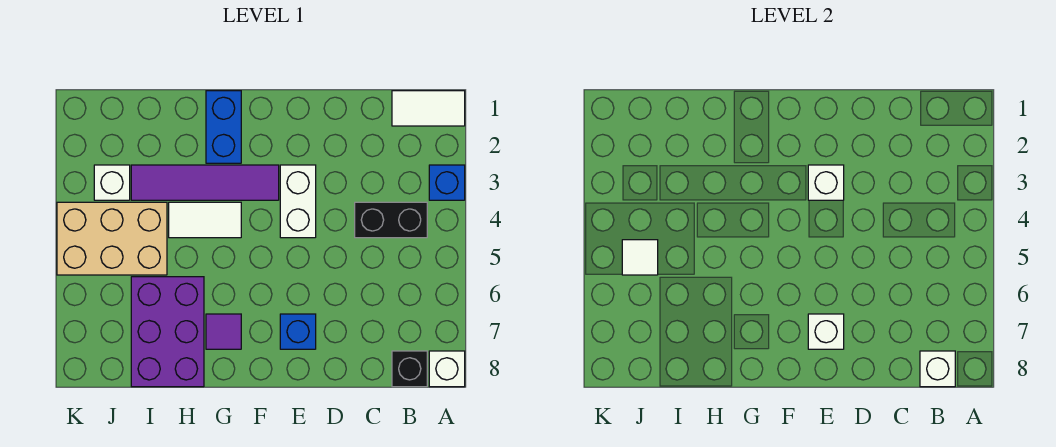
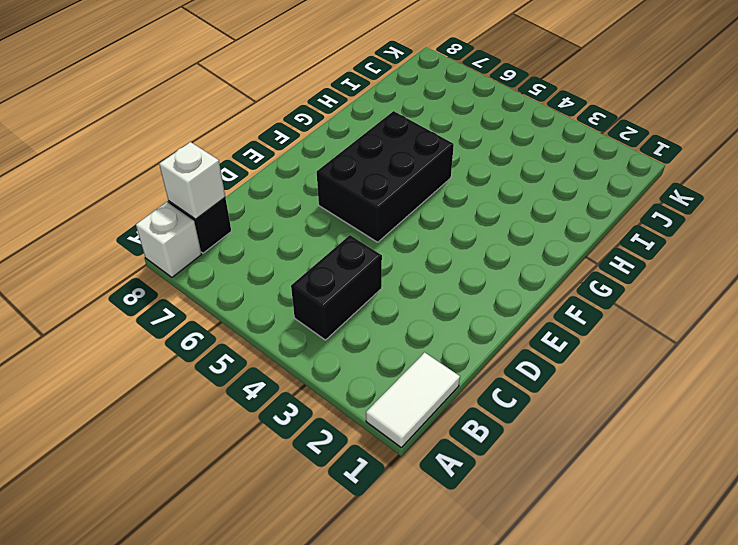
black 2x3 brick [317,111,454,242] -> none
none -> blue 1x1 brick [429,165,465,200]
none -> white 1x2 brick [280,165,316,238]
none -> blue 1x1 brick [280,314,316,349]

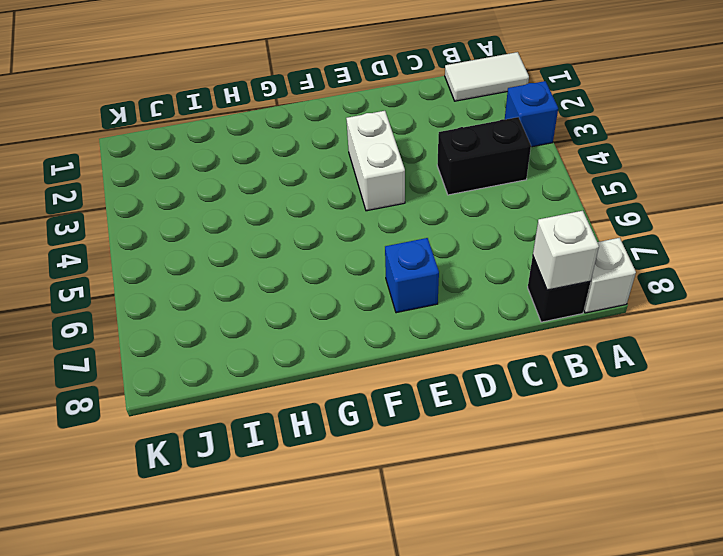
none -> purple 1x4 tile [131,165,279,200]
none -> blue 1x2 brick [206,91,241,163]
none -> white 1x2 tile [169,202,241,238]

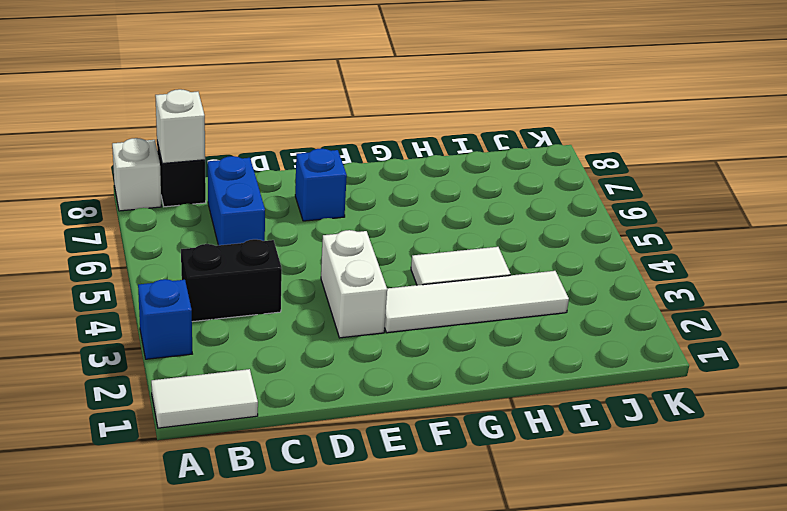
blue 1x2 brick [208,156,265,245] -> blue 1x2 brick moved to [206,91,241,163]
white 1x4 tile [385,271,569,333] -> purple 1x4 tile [131,165,279,200]
none -> purple 1x1 tile [206,314,241,349]
none -> purple 2x3 brick [131,277,204,387]
none -> tan 2x3 brick [57,202,167,275]

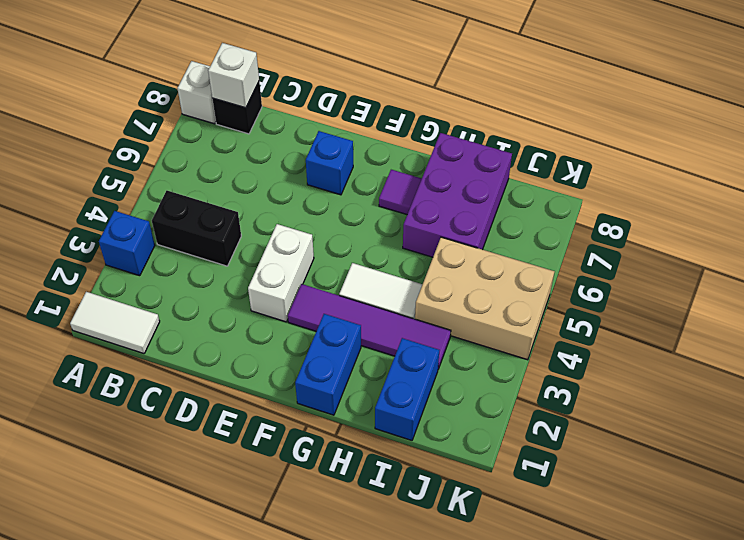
blue 1x2 brick [375,338,439,440] -> none
none -> white 1x1 brick [94,165,130,200]
none -> white 1x1 brick [808,165,844,200]
none -> white 1x1 brick [808,314,844,349]

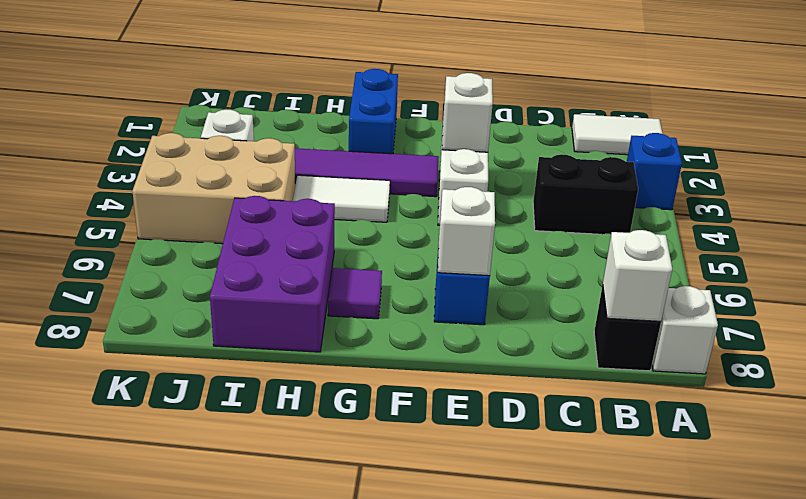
none -> white 1x1 tile [622,240,658,275]

